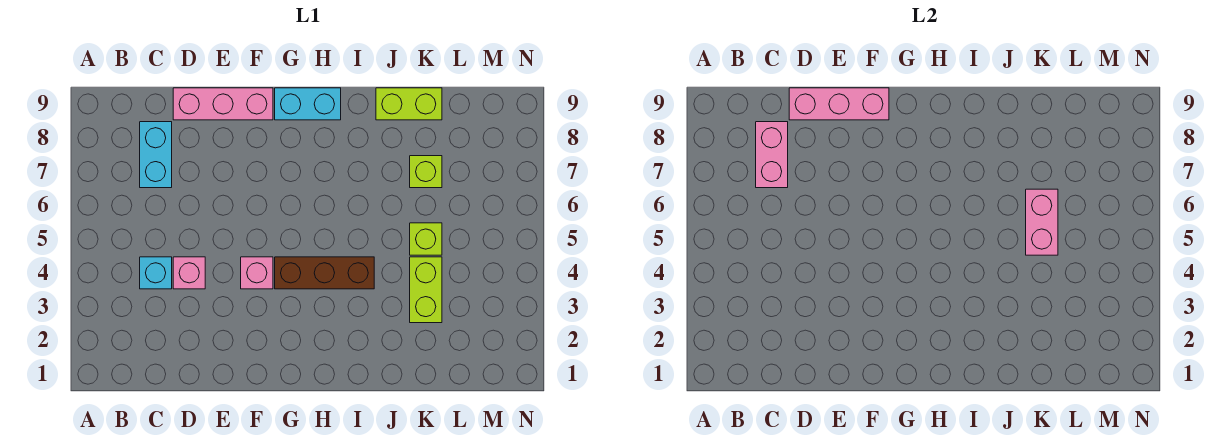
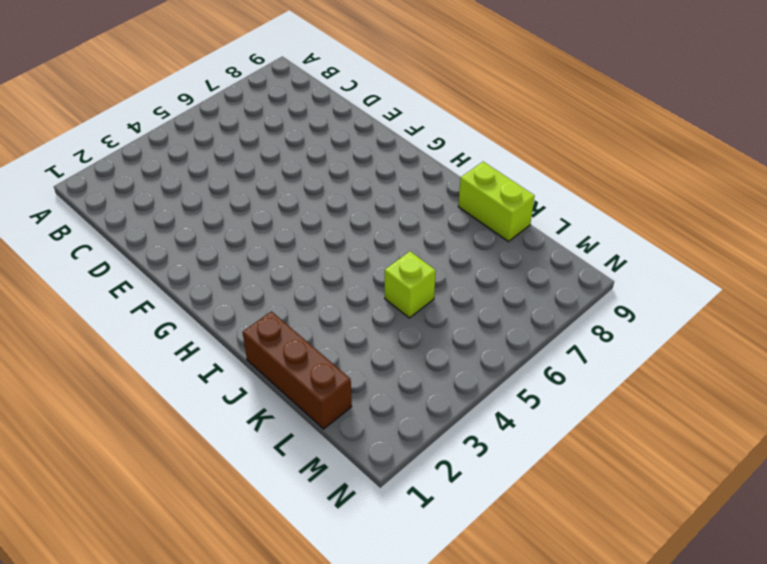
brown 1x3 brick [243,311,352,429] -> brown 1x3 brick moved to [275,257,374,289]
none -> cyan 1x1 brick [140,257,172,289]
none -> cyan 1x2 brick [140,122,172,188]
none -> pink 1x1 brick [173,257,205,289]

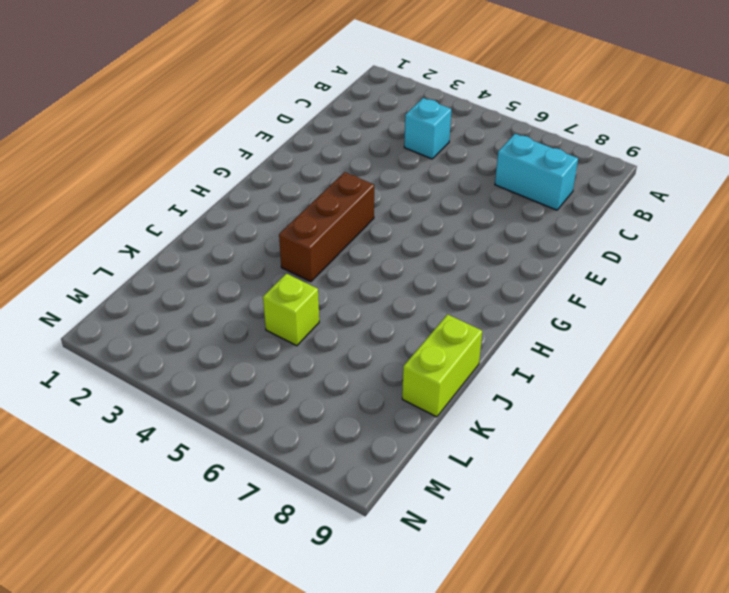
none -> pink 1x1 brick [173,257,205,289]
none -> pink 1x3 brick [173,88,273,120]
none -> pink 1x1 brick [241,257,273,289]

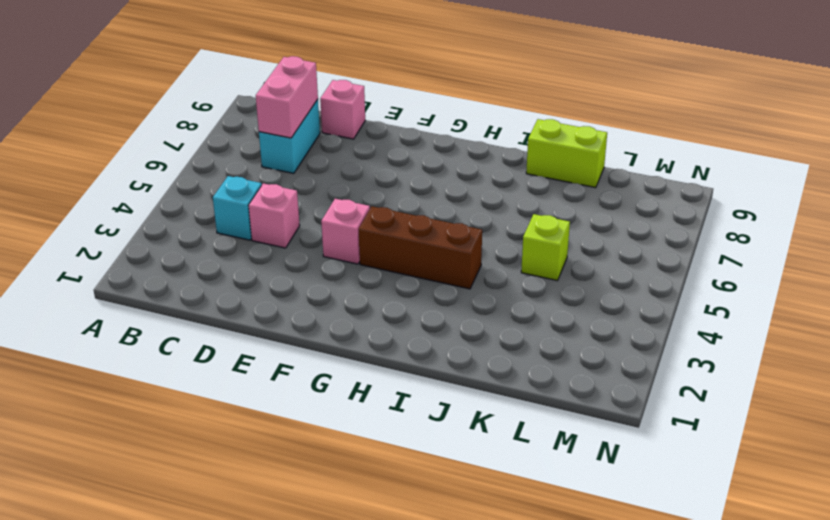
pink 1x1 brick [320,80,365,139] -> pink 1x3 brick [173,88,273,120]
none -> cyan 1x2 brick [275,88,341,120]
none -> lime 1x2 brick [410,257,442,323]
none -> lime 1x1 brick [410,156,442,188]

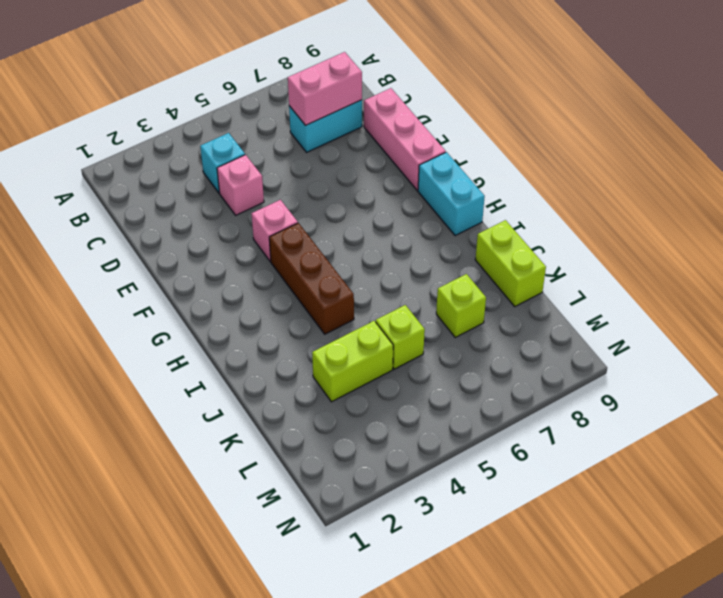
none -> pink 1x3 brick [789,88,889,120]
none -> pink 1x2 brick [1026,189,1058,255]

